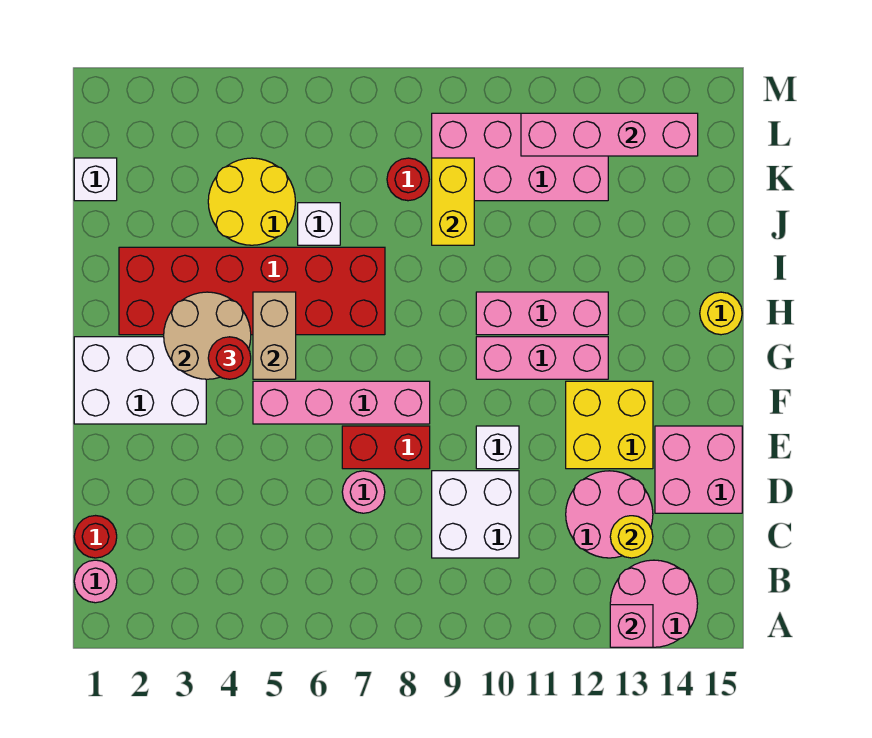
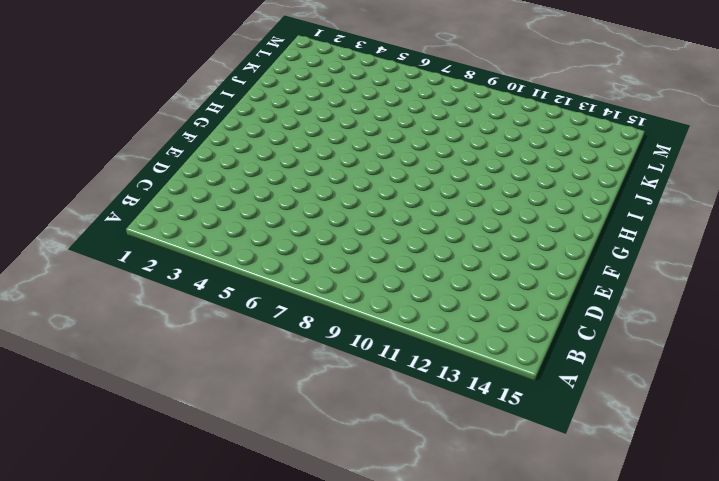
none -> pink 2x2 round brick [610,560,698,647]
none -> pink 1x1 round brick [74,560,117,603]
none -> red 1x1 round brick [74,516,117,558]

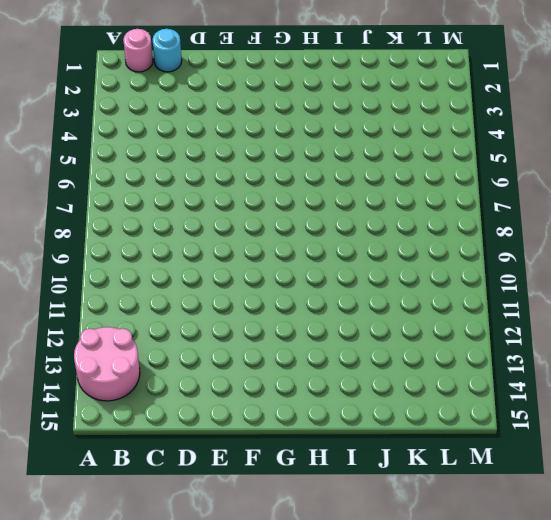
cyan 1x1 round brick [153,29,182,72] -> red 1x1 round brick [74,516,117,558]
none -> white 2x2 brick [432,471,519,558]
none -> pink 2x2 round brick [566,471,653,558]
none -> pink 1x1 round brick [342,471,385,513]

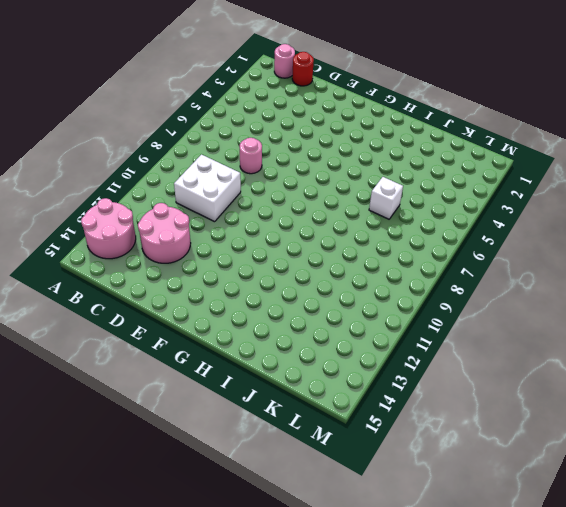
none -> pink 2x2 brick [655,426,742,513]
none -> red 1x2 brick [342,426,430,469]
none -> white 1x1 brick [476,426,519,469]

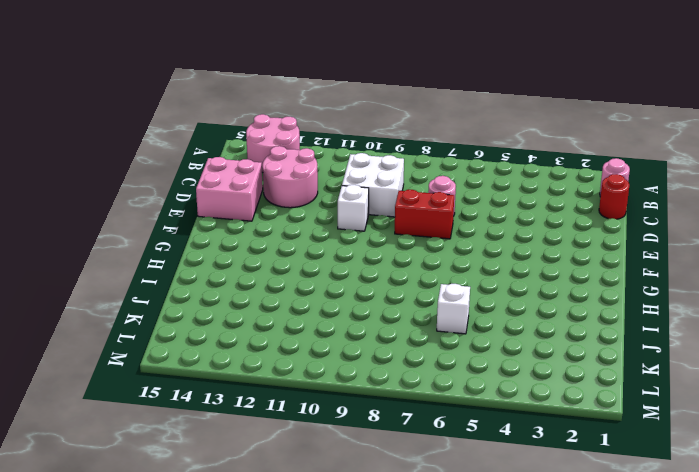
none -> yellow 2x2 brick [566,381,653,469]
none -> white 2x3 brick [74,337,206,424]
none -> pink 1x4 brick [253,381,430,424]

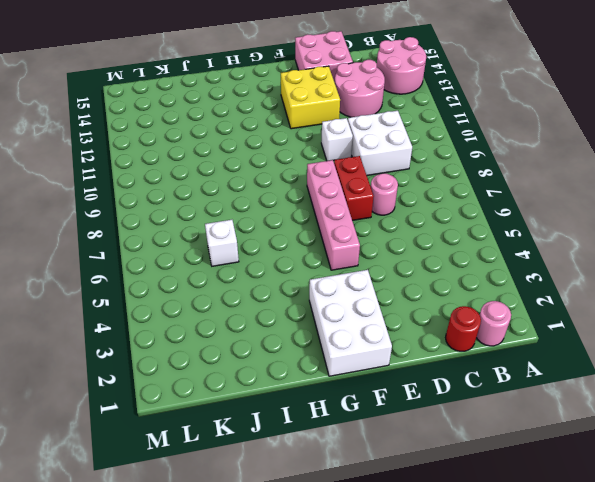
none -> pink 1x3 brick [476,337,608,379]
none -> red 2x6 brick [119,247,385,335]
none -> pink 1x3 brick [476,292,608,335]

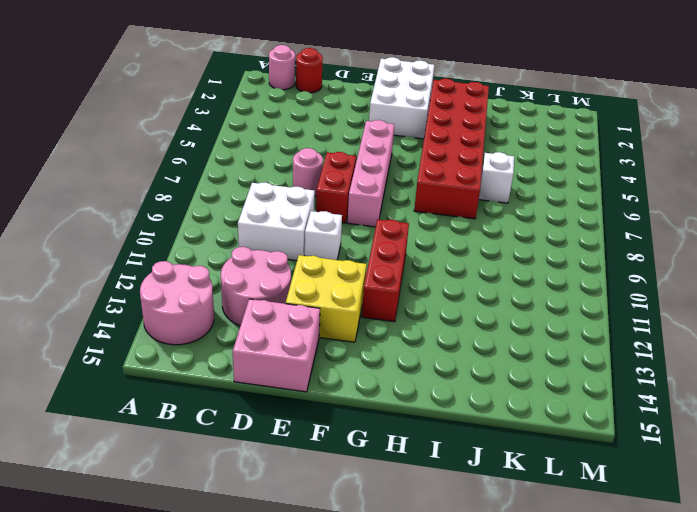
red 1x3 brick [362,219,409,322] -> pink 1x3 brick [476,337,608,379]
none -> pink 1x3 brick [476,292,608,335]
none -> yellow 1x1 round brick [700,292,742,335]
none -> yellow 2x2 round brick [208,158,295,245]

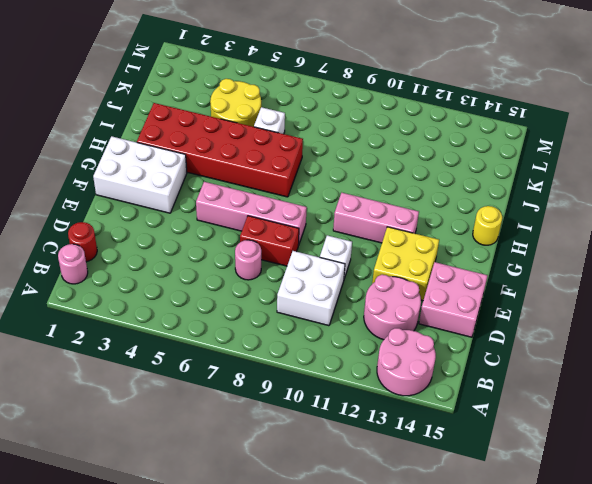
none -> pink 1x3 brick [476,292,608,335]
none -> white 1x1 brick [74,158,117,201]
none -> red 1x1 round brick [387,158,429,201]

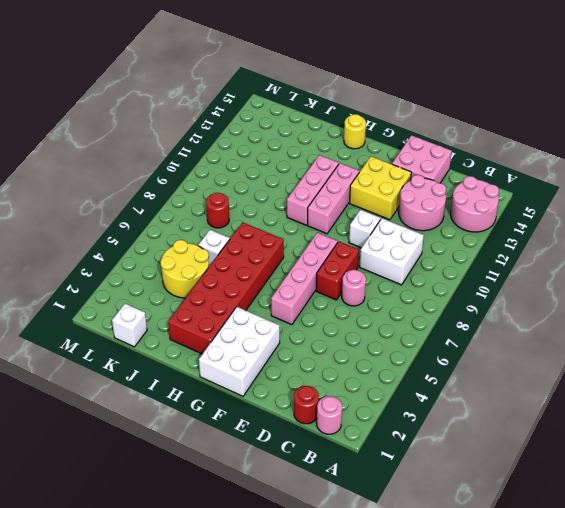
none -> pink 2x4 brick [432,113,608,201]
none -> pink 1x1 brick [610,605,653,647]
none -> yellow 1x1 round brick [610,516,653,558]

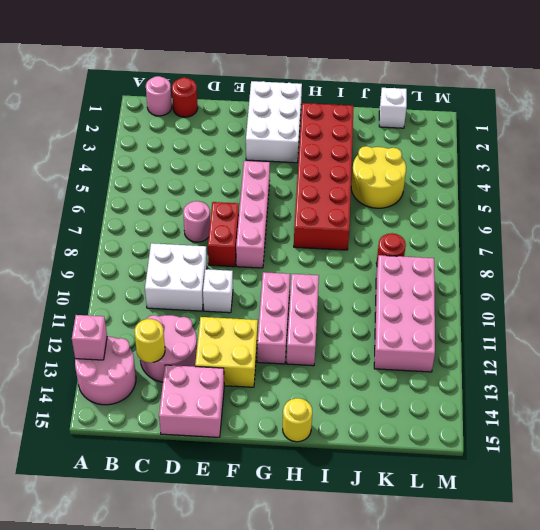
none -> white 1x1 brick [298,203,340,245]
none -> tan 2x2 round brick [164,292,251,379]
none -> tan 1x2 brick [253,292,296,379]

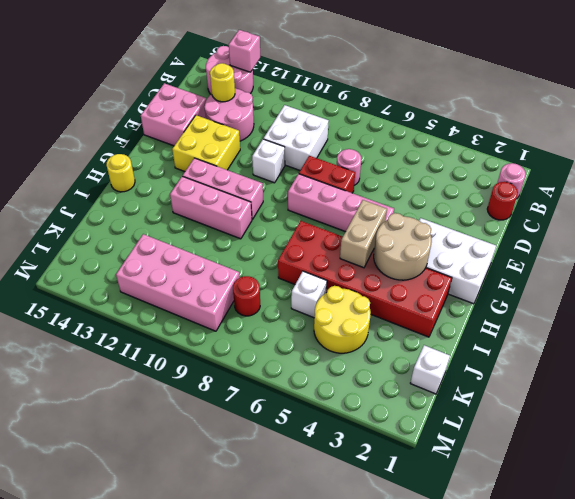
none -> yellow 1x2 brick [432,158,474,245]
none -> pink 1x4 brick [521,113,698,156]
none -> red 1x1 round brick [208,337,251,379]

